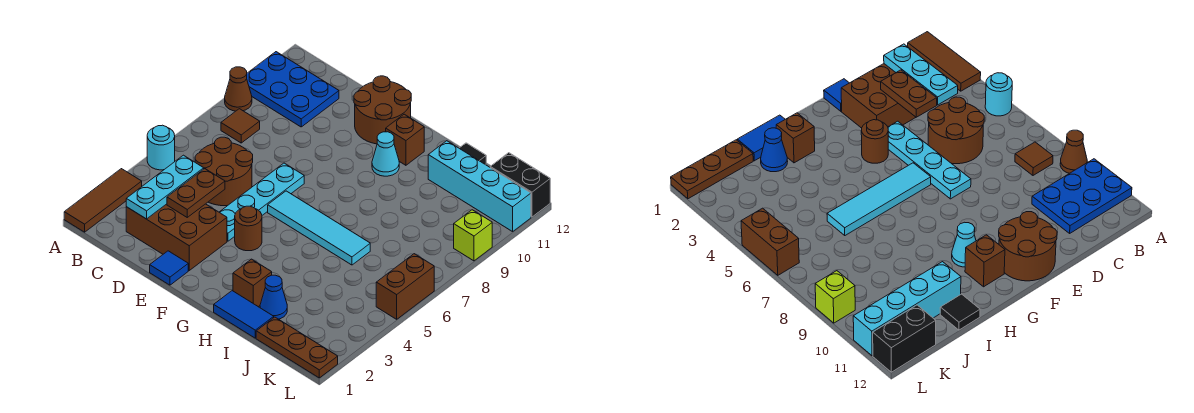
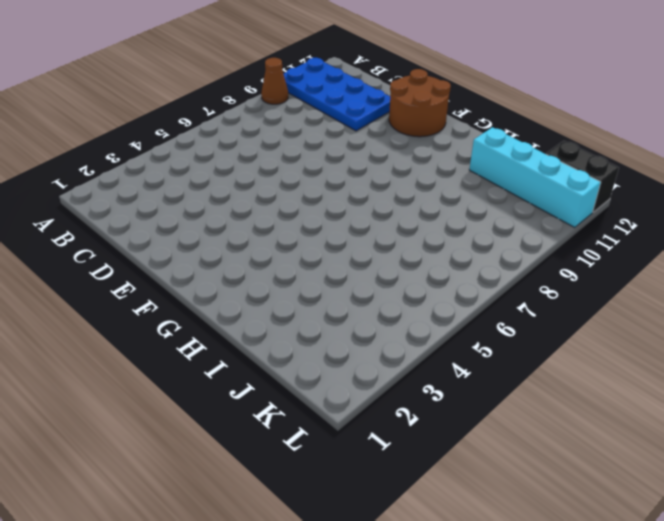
blue 2x4 plate [284,58,390,131] -> blue 2x3 plate [247,52,339,127]
none -> brown 1x3 tile [64,169,142,232]
none -> cyan 1x1 round brick [147,125,175,170]
none -> brown 1x1 tile [221,109,260,143]

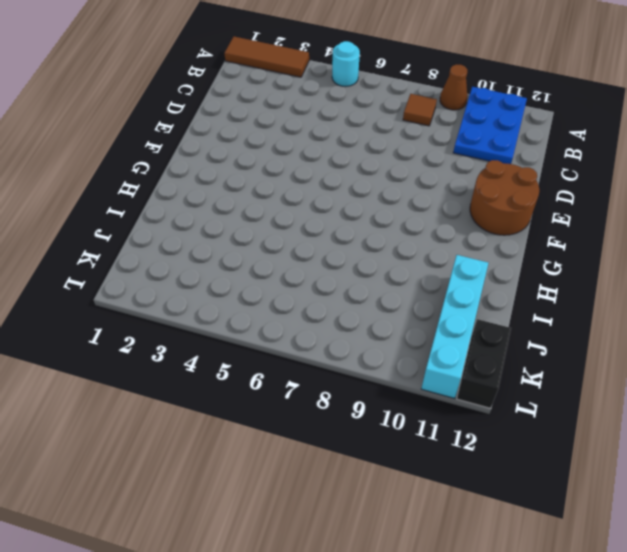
none -> brown 2x3 brick [126,204,227,270]
none -> brown 2x2 round brick [195,137,253,206]
none -> blue 1x1 tile [150,251,188,285]

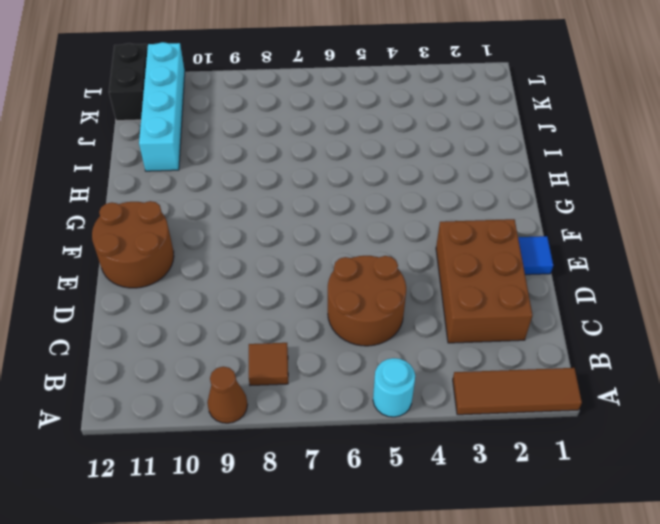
none -> blue 2x3 plate [247,52,339,127]
none -> cyan 1x4 plate [219,163,304,241]
none -> brown 1x1 round brick [235,206,262,251]

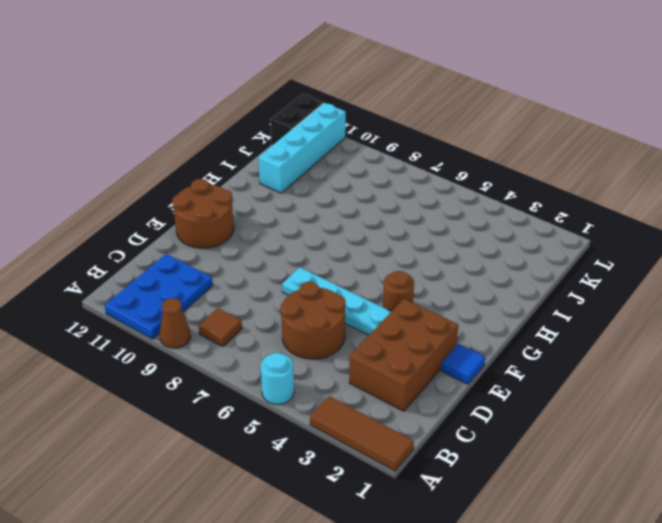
none -> cyan 1x4 tile [268,191,370,265]
none -> cyan 1x1 cone [372,132,399,176]
none -> brown 1x1 brick [386,114,424,165]

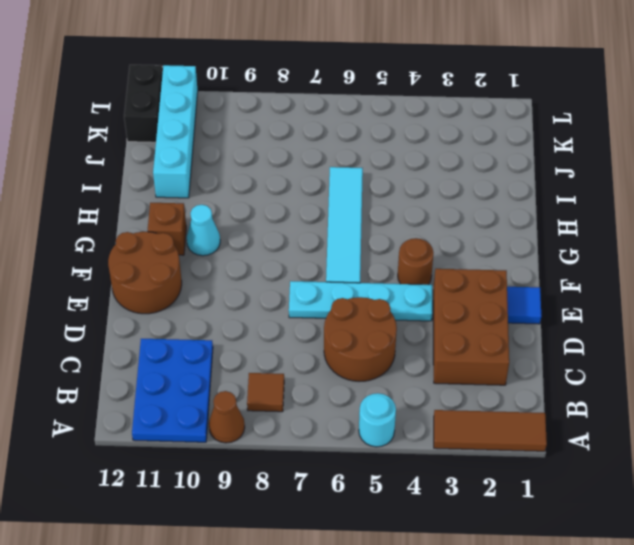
none -> blue 1x2 tile [214,291,274,338]
none -> brown 1x1 brick [233,259,272,307]
none -> blue 1x1 cone [260,275,287,319]

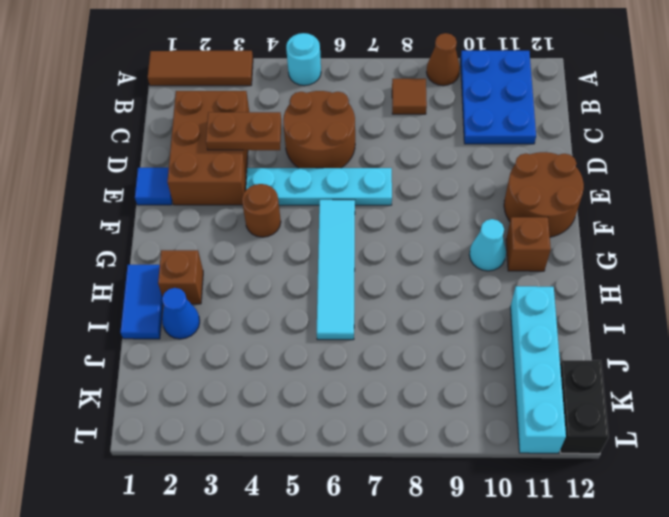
none -> black 1x1 tile [459,143,486,164]
none -> brown 1x3 plate [256,317,338,378]
none -> brown 1x2 brick [376,254,434,319]

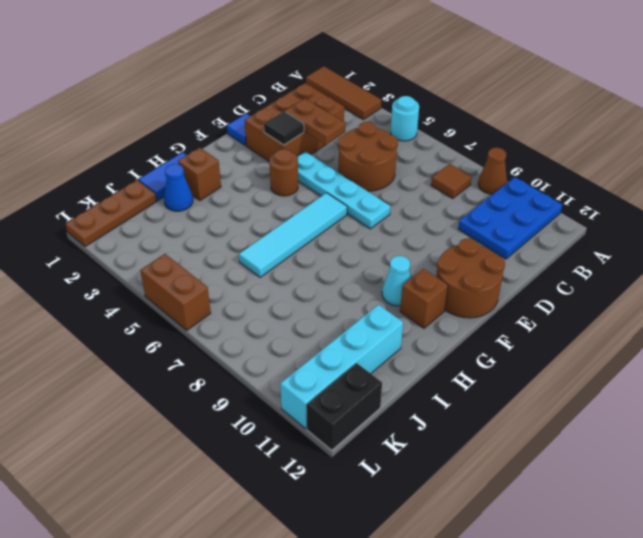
black 1x1 tile [264,111,304,145] -> black 1x1 tile moved to [459,143,486,164]
none -> lime 1x1 brick [454,210,492,261]
none -> cyan 1x3 plate [126,155,204,219]

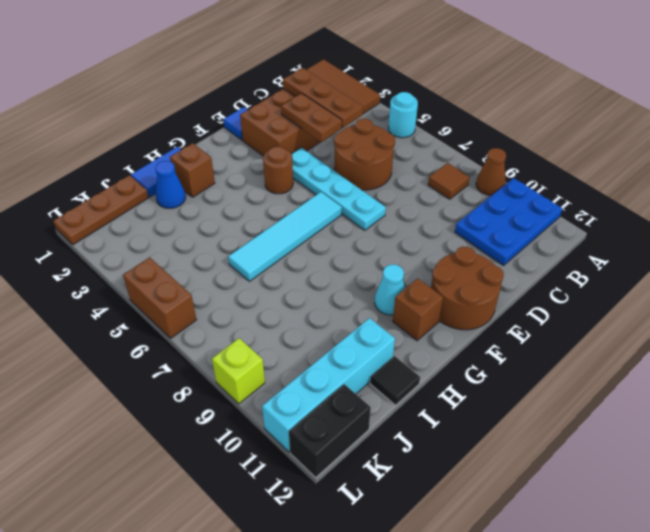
brown 1x3 plate [283,68,363,128] -> cyan 1x3 plate [126,155,204,219]

